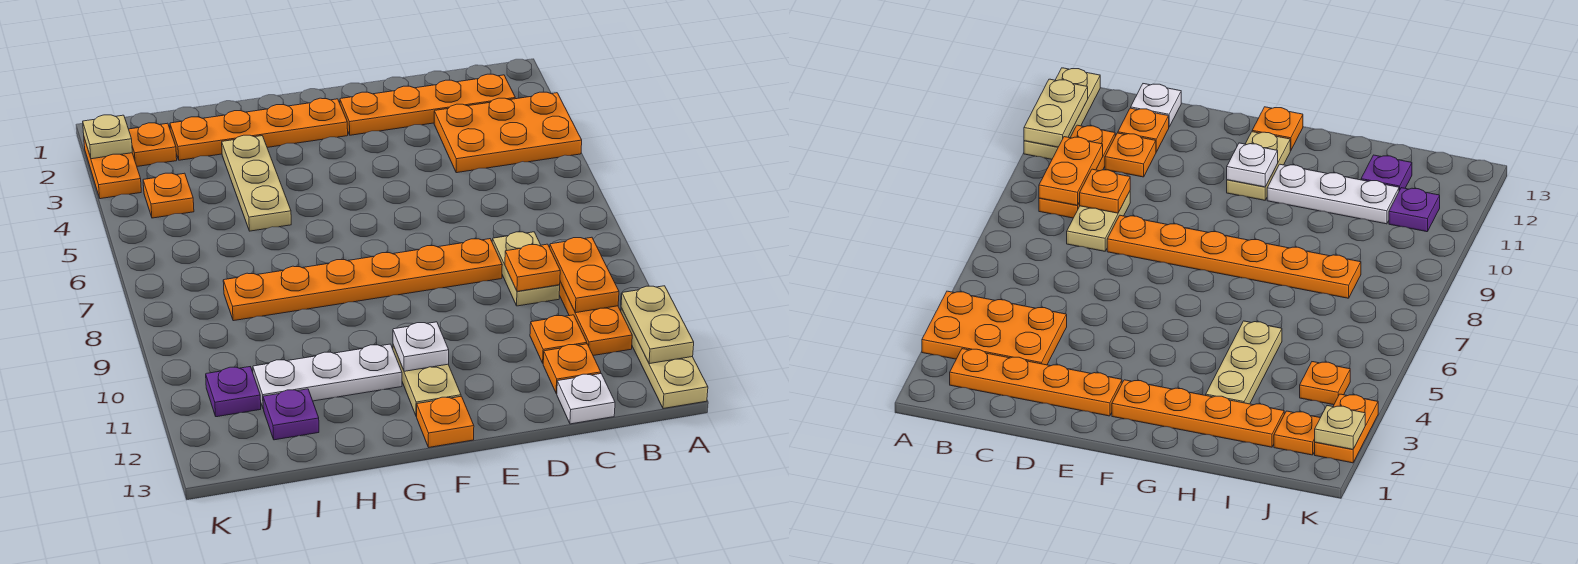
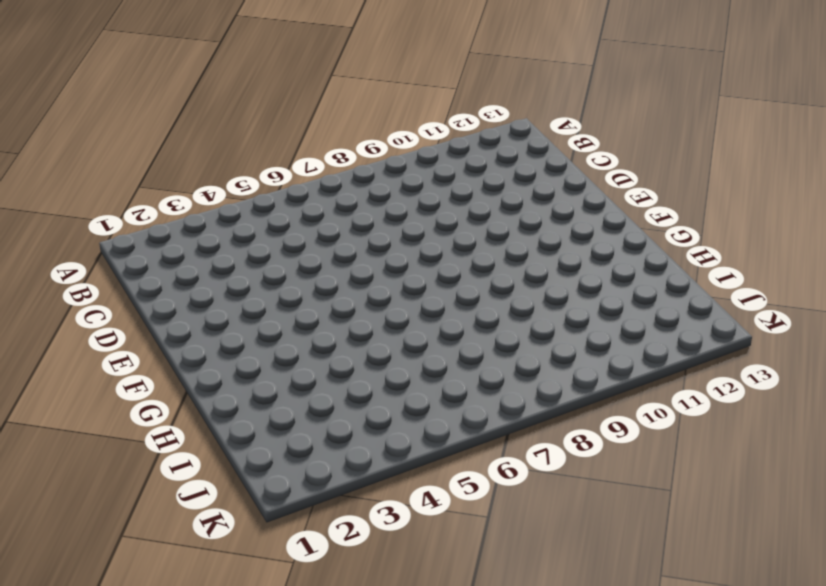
none -> orange 2x3 plate [434,92,582,173]
none -> tan 1x3 plate [621,308,708,409]
none -> orange 1x4 plate [340,74,515,135]

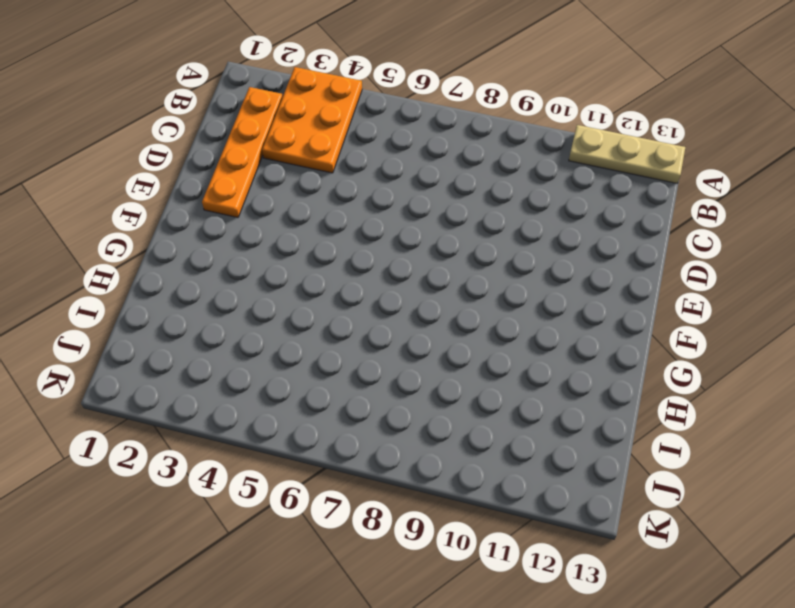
none -> orange 1x3 plate [559,282,632,356]
none -> tan 1x2 plate [492,232,560,306]
none -> orange 1x1 plate [530,315,587,363]

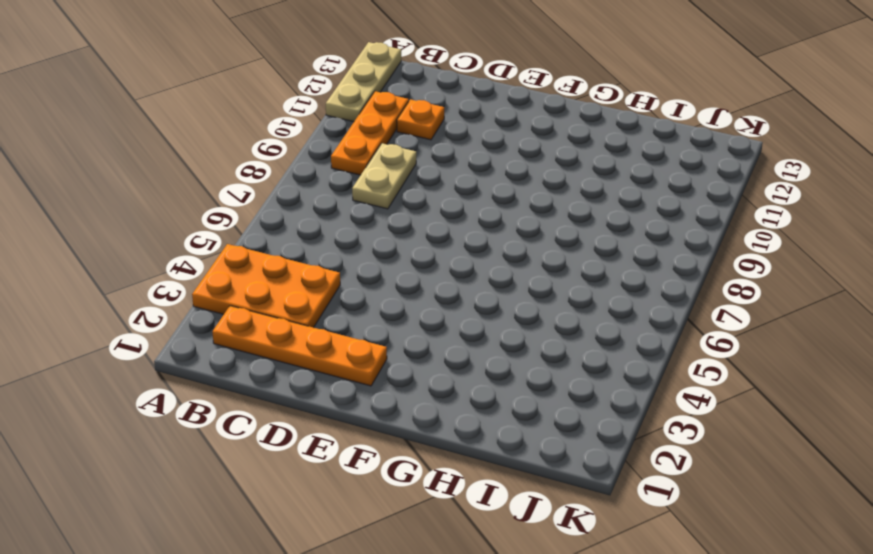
none -> orange 1x1 plate [543,344,601,394]
none -> white 1x1 plate [557,374,615,424]
none -> orange 1x6 plate [223,239,502,321]

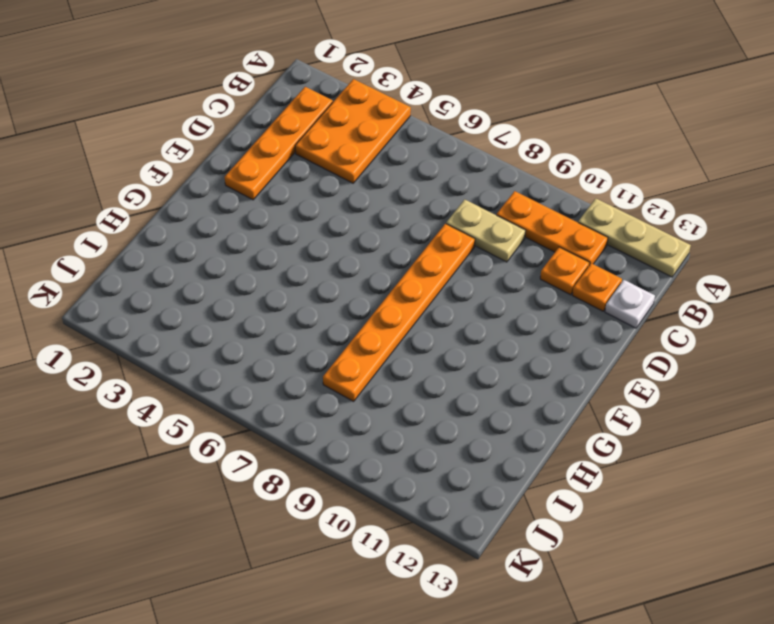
none -> orange 1x4 plate [170,98,348,160]
none -> tan 1x2 plate [393,345,461,417]
none -> orange 1x1 plate [417,396,474,447]

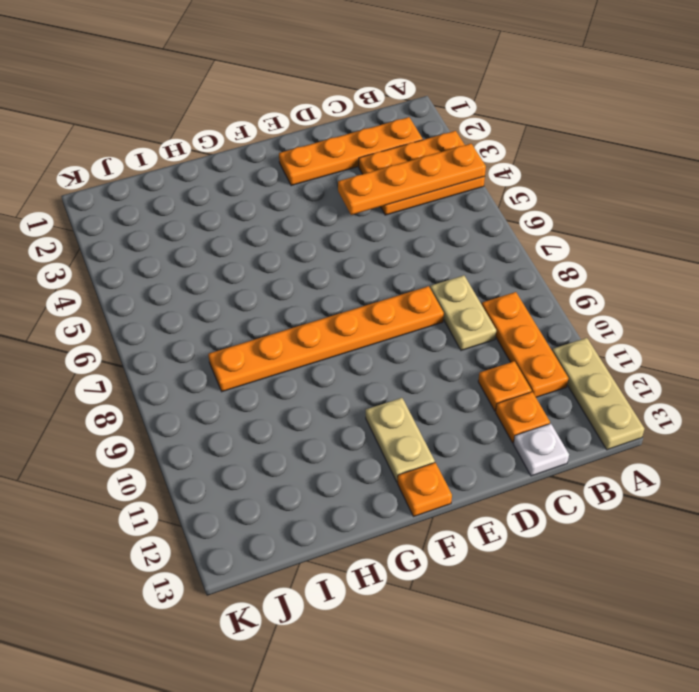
orange 1x4 plate [338,144,486,215] -> orange 1x4 plate moved to [170,98,348,160]
none -> white 1x3 plate [253,344,402,409]
none -> tan 1x3 plate [222,135,291,231]
none -> purple 1x1 plate [263,389,319,440]

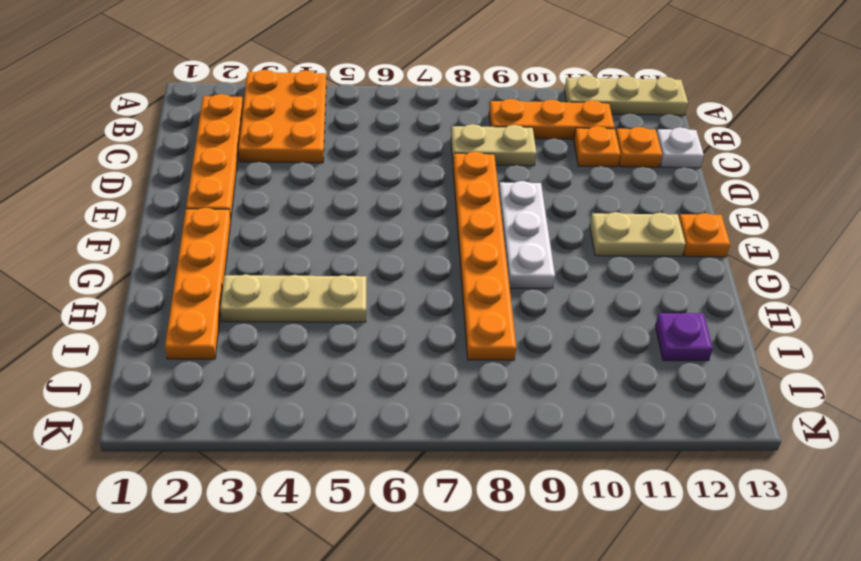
white 1x3 plate [499,181,555,288] -> white 1x3 plate moved to [253,344,402,409]
none -> orange 1x1 plate [129,123,177,166]
none -> orange 1x1 plate [143,173,194,218]
none -> purple 1x1 plate [206,367,261,417]

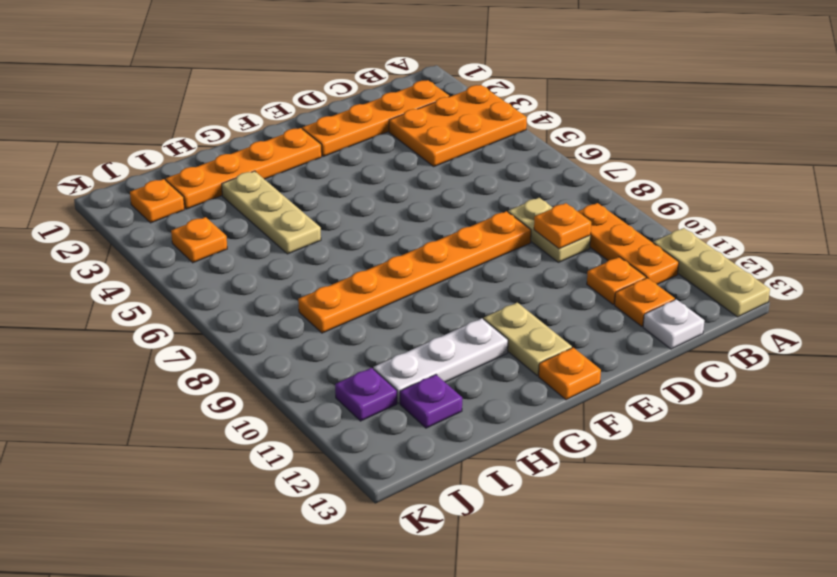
none -> orange 1x2 plate [84,138,141,199]
none -> tan 1x2 plate [621,286,694,364]
none -> orange 1x2 plate [550,237,619,313]

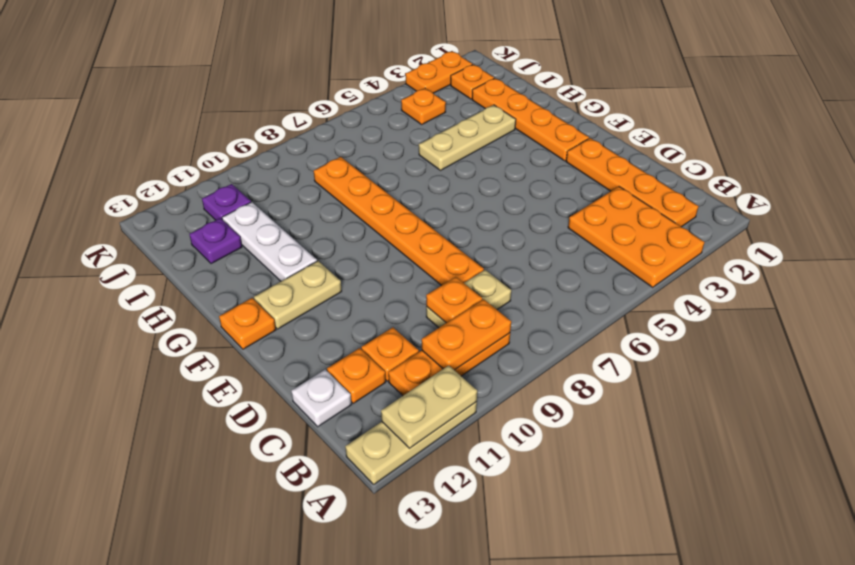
none -> white 1x1 plate [393,322,449,371]
none -> tan 1x1 plate [83,115,132,159]

